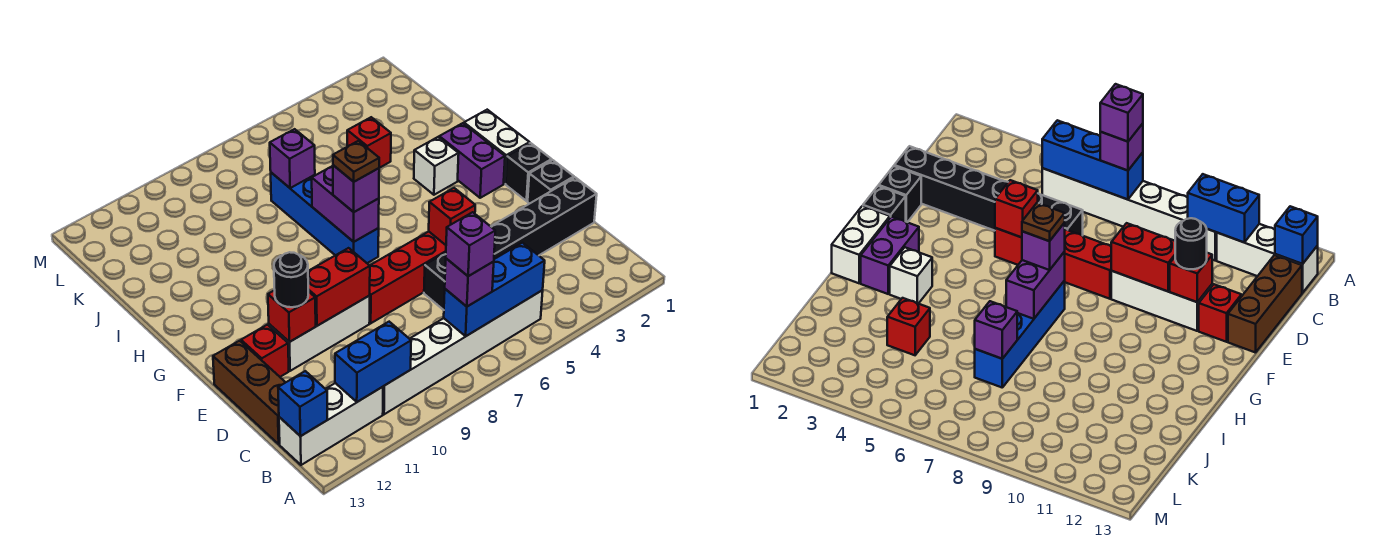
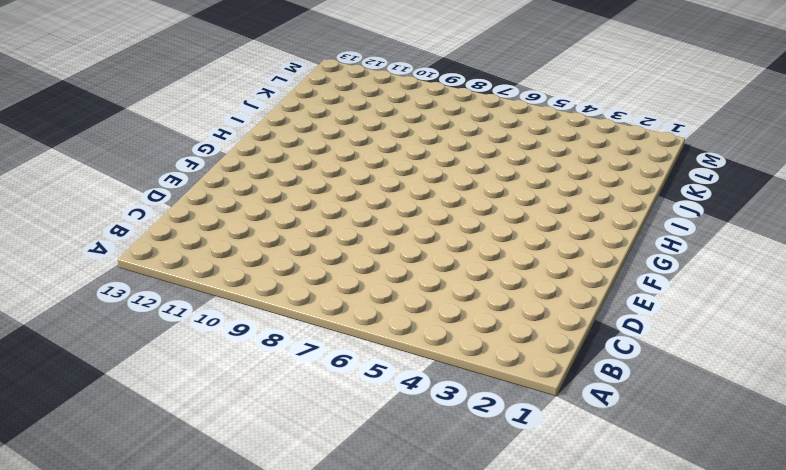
none -> white 1x6 brick [383,290,543,414]
none -> white 1x3 brick [279,383,383,465]
none -> brown 1x3 brick [213,341,286,444]

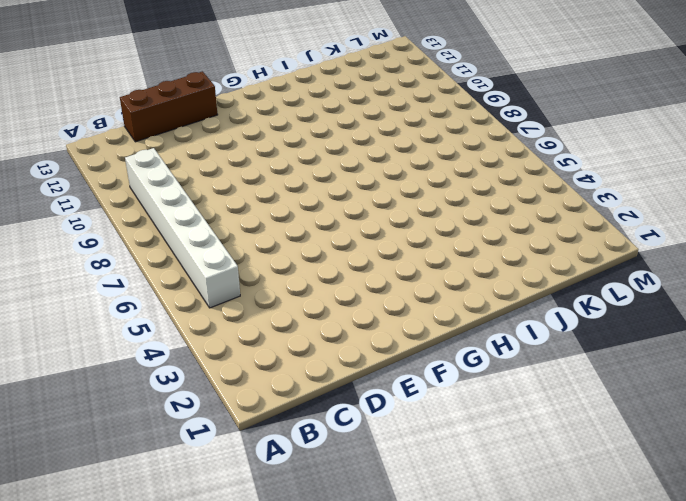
none -> white 1x3 brick [279,383,383,465]
none -> black 1x6 brick [424,177,597,310]
none -> black 1x1 brick [528,160,574,204]

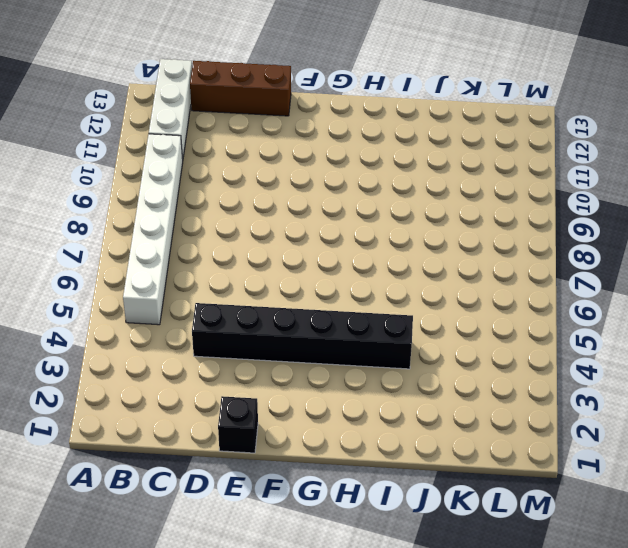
black 1x6 brick [192,303,413,369] -> black 1x6 brick turned to [424,177,597,310]
none -> red 1x4 brick [369,232,446,323]
none -> white 1x3 brick [269,296,370,371]
none -> red 1x1 brick [241,325,289,377]

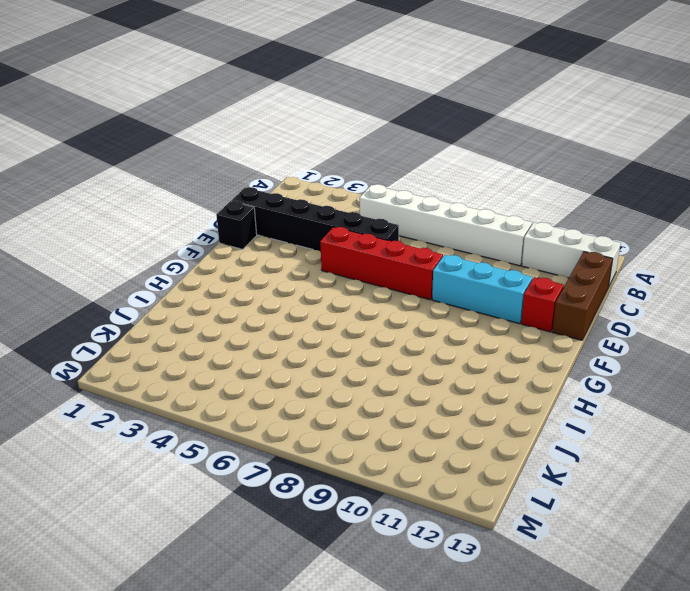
cyan 1x3 brick [432,255,532,324] -> white 1x3 brick [269,296,370,371]
none -> black 1x1 brick [506,143,552,201]
none -> white 1x2 brick [464,110,530,184]
none -> purple 1x2 brick [439,123,505,198]

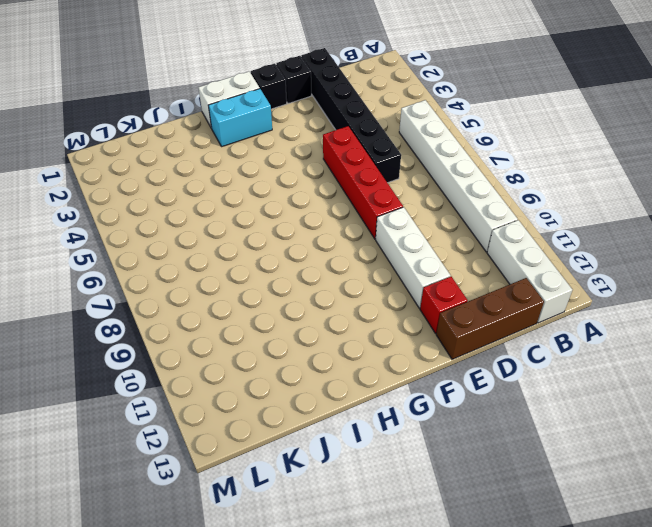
cyan 1x2 brick [208,89,272,147] -> purple 1x2 brick [439,123,505,198]
none -> blue 1x4 brick [271,173,379,263]
none -> white 1x1 brick [414,137,459,195]
none -> red 1x1 brick [347,117,391,168]

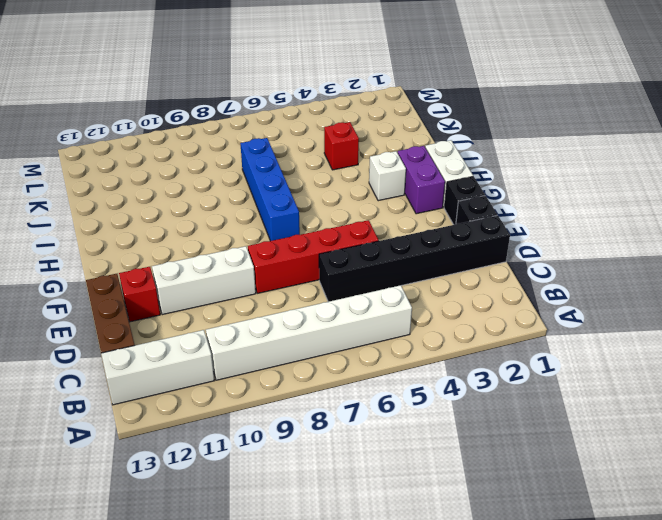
none -> blue 1x3 brick [444,243,545,336]
none -> blue 1x2 brick [335,322,411,402]
none -> blue 1x1 brick [278,371,327,436]

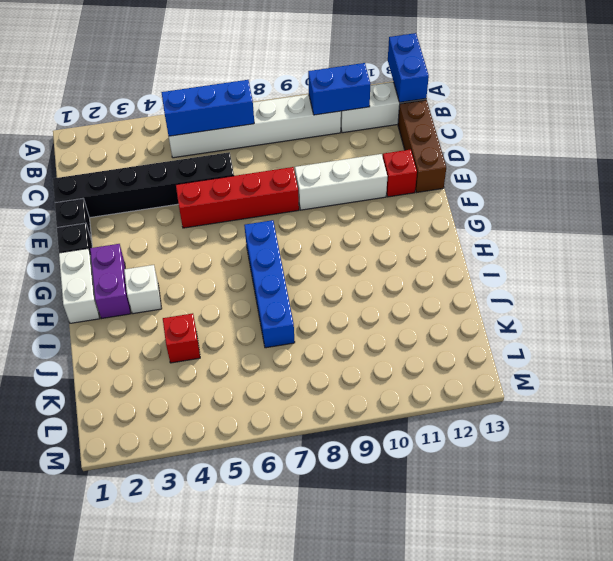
blue 1x2 brick [388,33,429,102] -> blue 1x1 brick [278,371,327,436]
none -> red 1x1 brick [429,188,475,245]
none -> red 1x2 brick [308,248,370,326]
none -> red 1x1 brick [268,290,316,342]

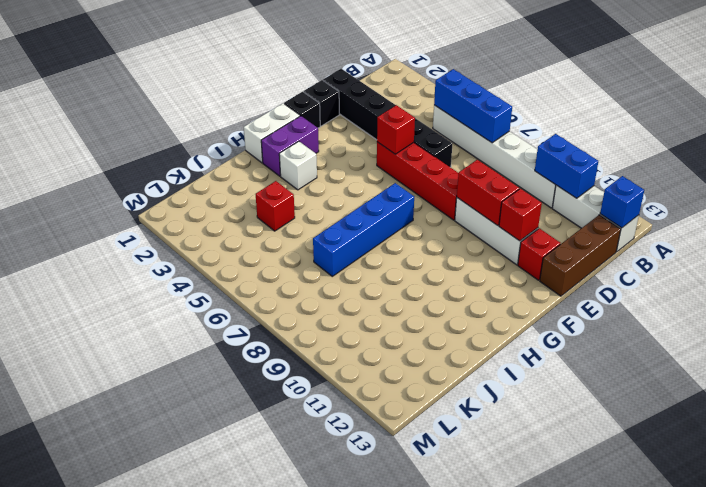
none -> purple 1x2 brick [312,166,379,242]
none -> purple 1x1 brick [270,129,315,188]
none -> purple 1x1 brick [445,259,494,307]

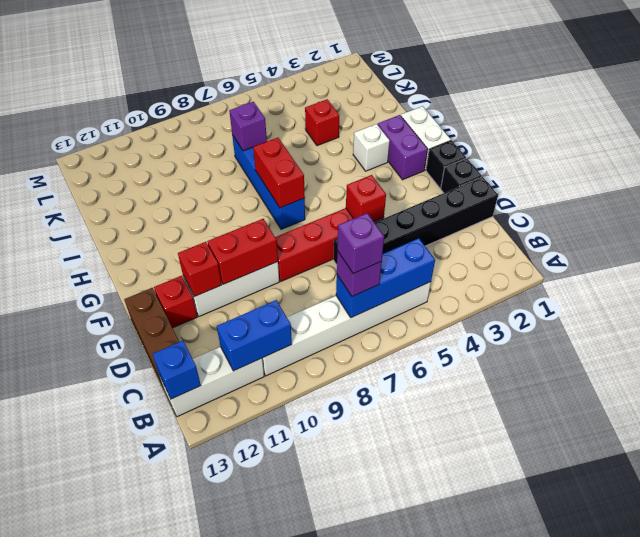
red 1x2 brick [253,138,305,208] -> purple 1x2 brick [312,166,379,242]
none -> black 1x1 round brick [274,252,308,307]
none -> purple 1x1 brick [333,165,379,212]
none -> brown 1x1 plate [333,141,379,182]

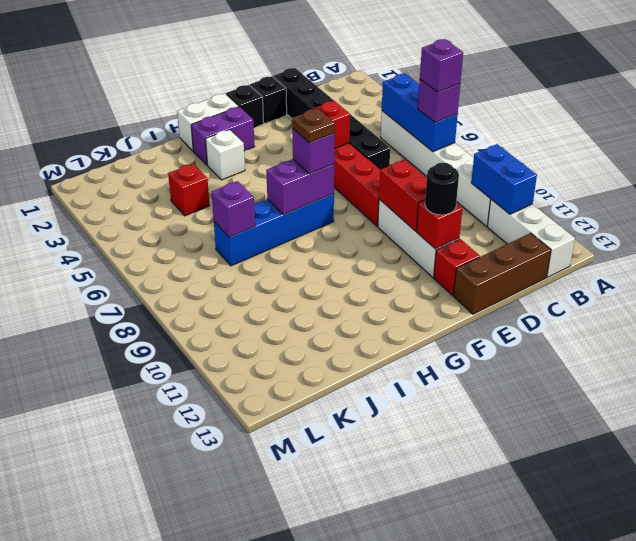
none -> blue 1x1 brick [278,371,327,436]

